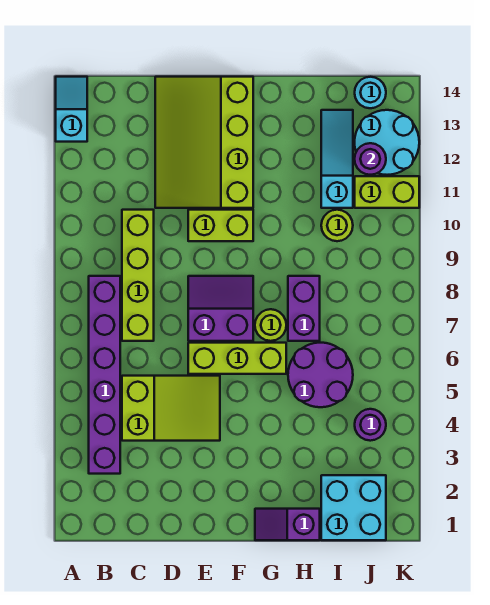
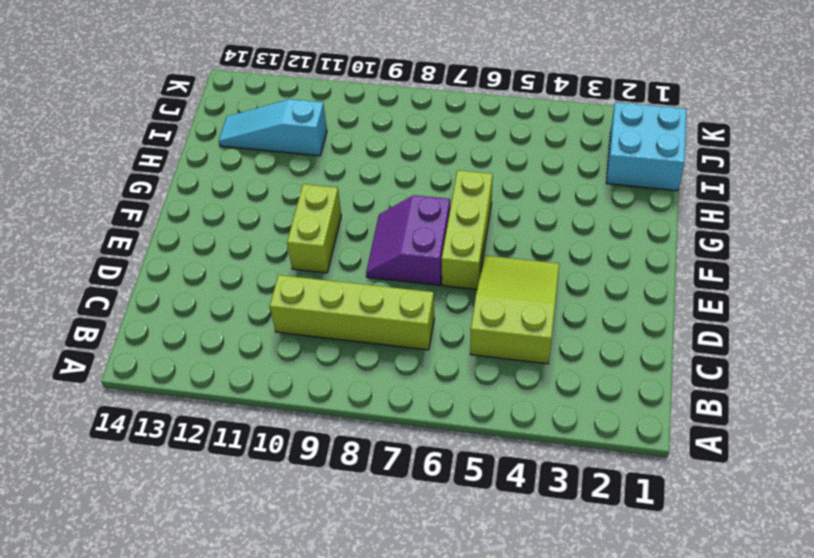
none -> cyan 1x2 slope [56,77,87,142]
none -> purple 1x6 brick [89,276,120,474]
none -> lime 3x4 slope [155,77,253,208]

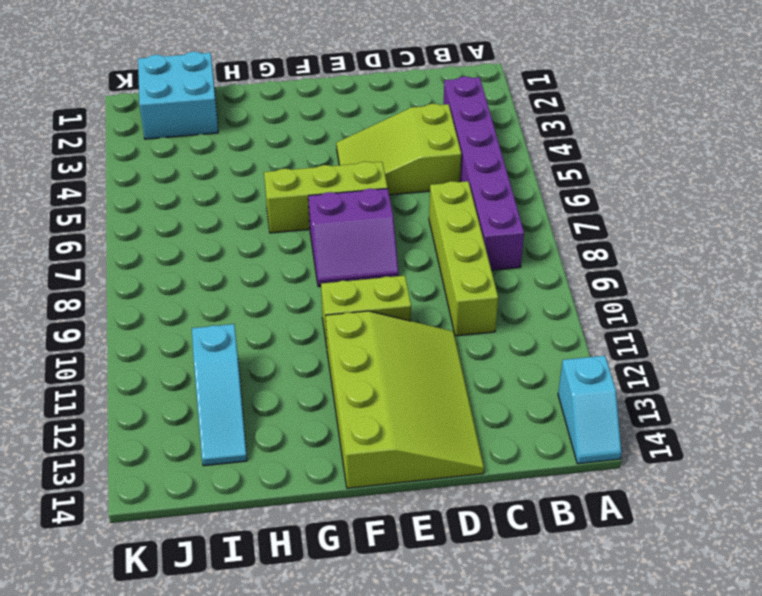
none -> purple 1x2 slope [255,509,320,540]
none -> lime 1x1 round brick [255,309,286,341]
none -> purple 2x2 round brick [288,343,353,407]

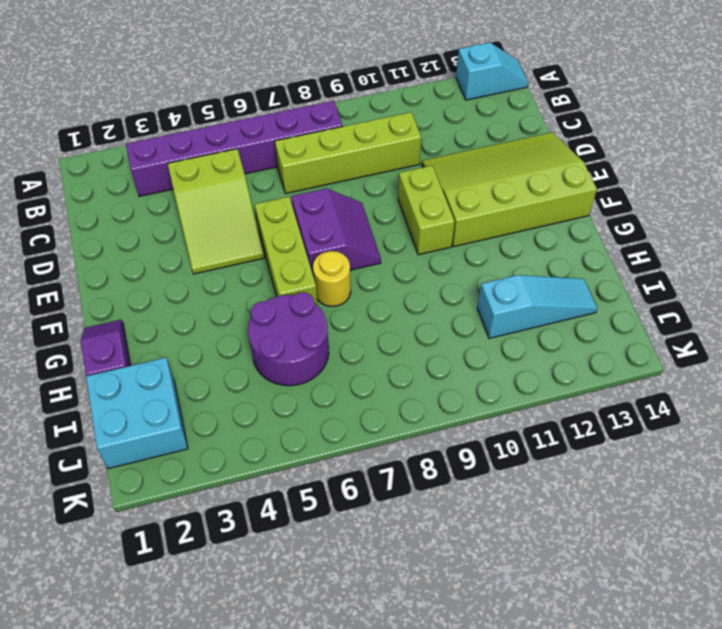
yellow 1x1 round brick [313,251,351,306] -> lime 1x1 round brick [255,309,286,341]
none -> purple 1x2 brick [288,276,320,341]
none -> lime 1x1 round brick [321,210,353,241]
none -> purple 1x1 round brick [355,409,386,441]

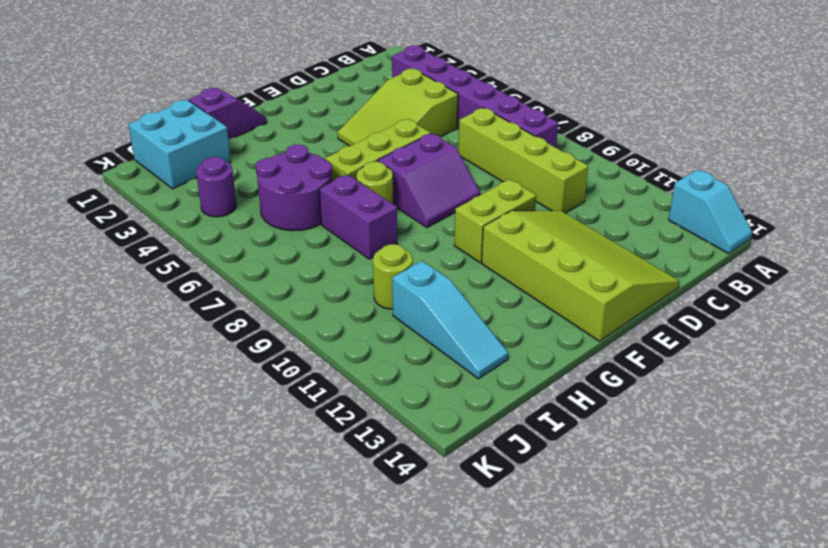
none -> lime 1x2 brick [355,176,419,208]
none -> cyan 2x2 round brick [355,110,419,175]
none -> cyan 1x1 round brick [355,77,386,108]

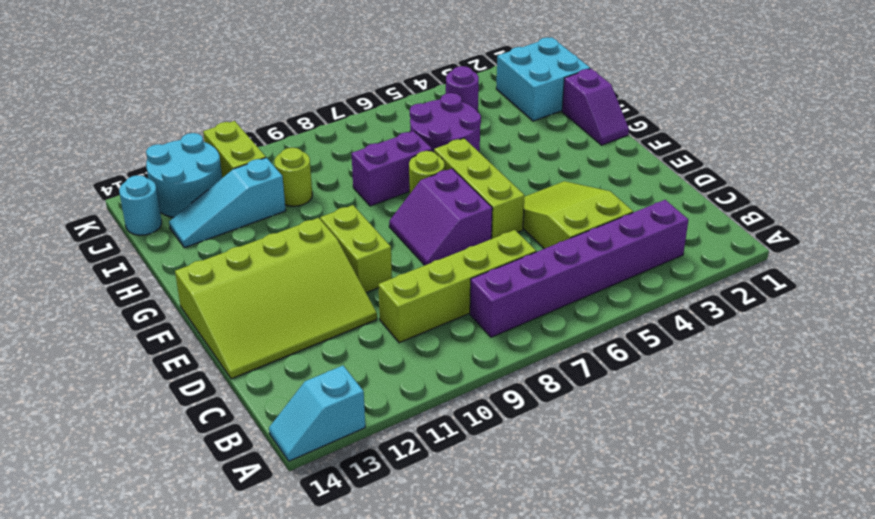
none -> purple 1x1 round brick [355,143,386,175]

